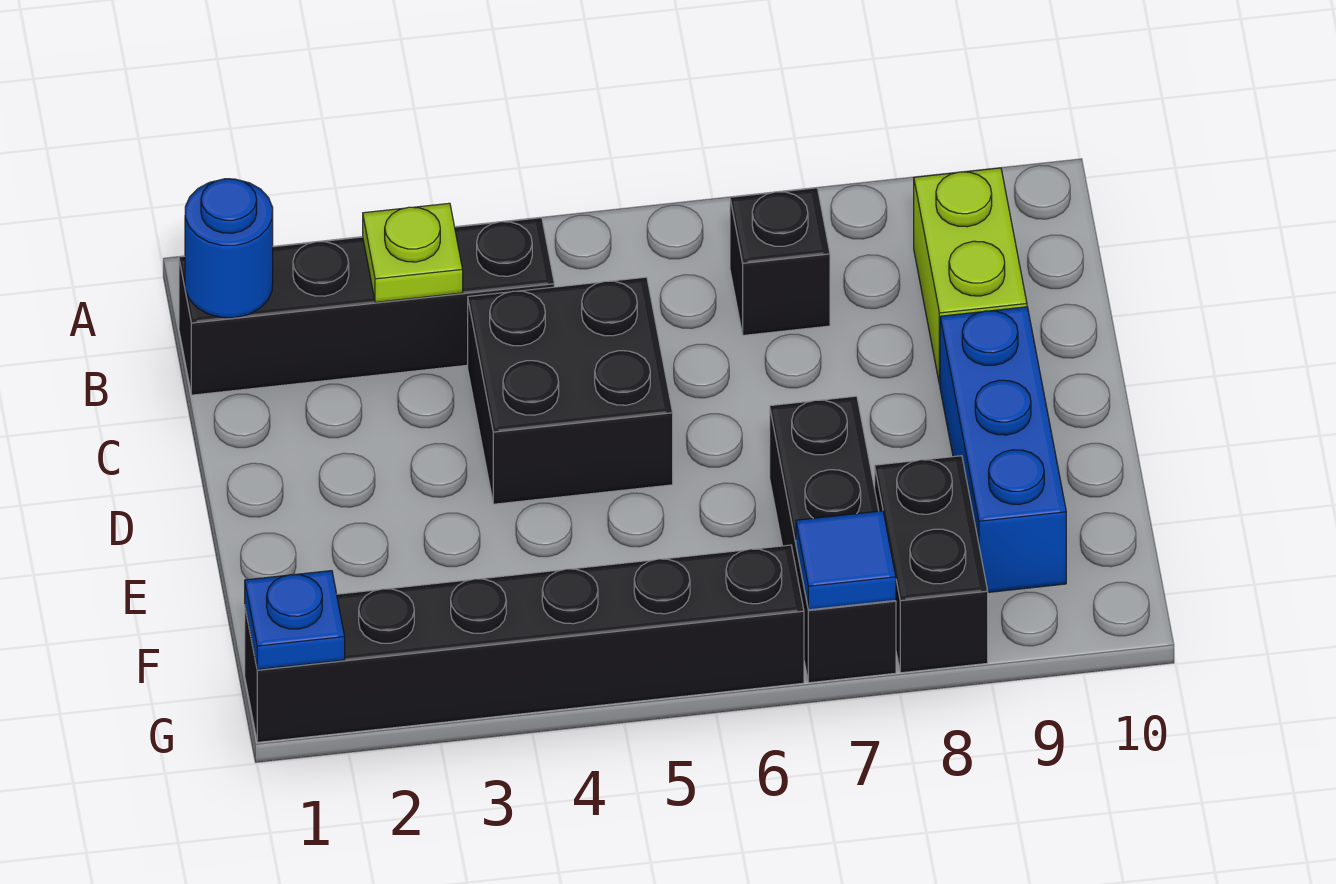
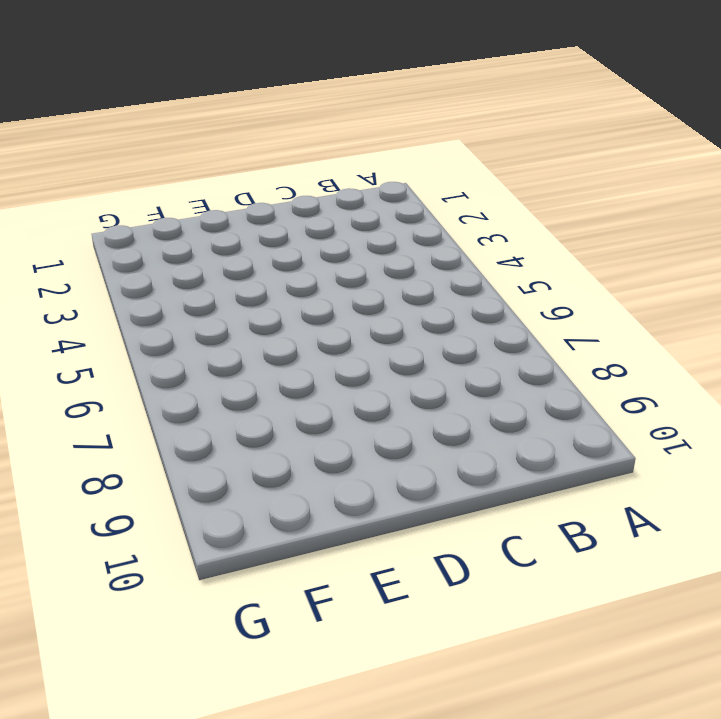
none -> black 1x4 brick [179,218,554,395]
none -> black 1x1 brick [730,188,830,335]
none -> lime 1x2 brick [914,168,1027,385]

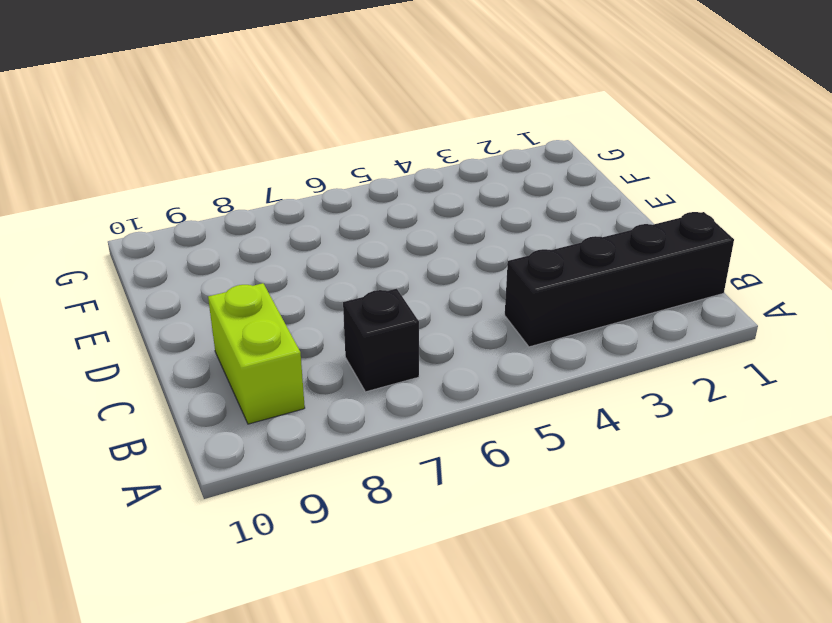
none -> black 2x2 brick [468,277,673,504]
none -> blue 1x3 brick [940,307,1066,592]
none -> black 1x3 brick [770,396,896,683]

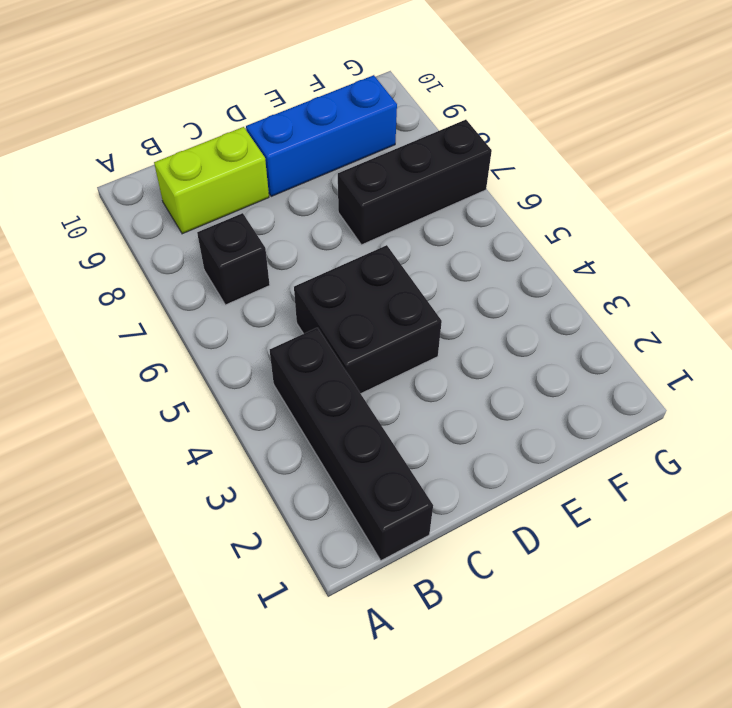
none -> black 1x2 brick [875,456,988,673]
none -> black 1x6 brick [245,545,804,742]
none -> blue 1x1 round brick [185,179,273,318]

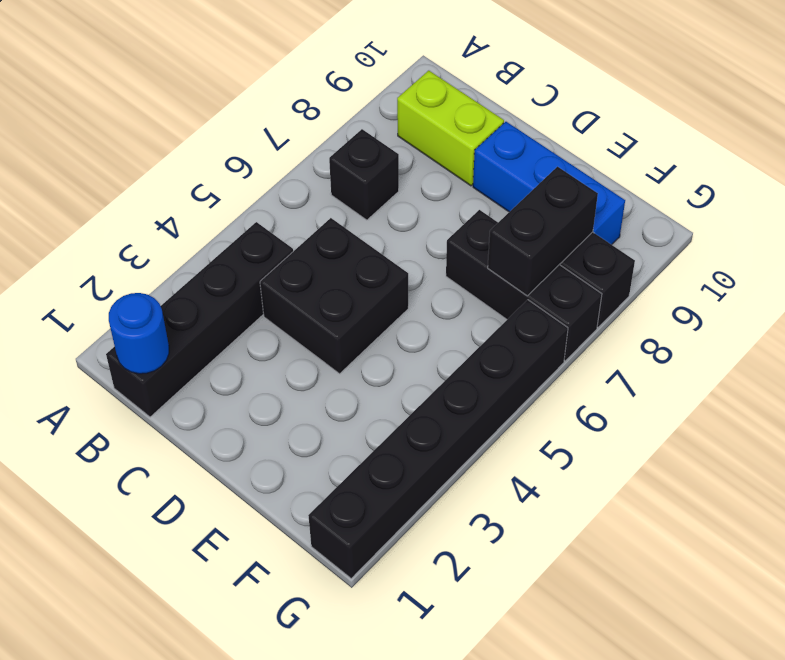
black 1x2 brick [488,167,598,296] -> none
none -> lime 1x1 plate [363,203,463,302]
none -> blue 1x1 plate [245,571,345,670]
none -> blue 1x1 tile [796,511,896,610]

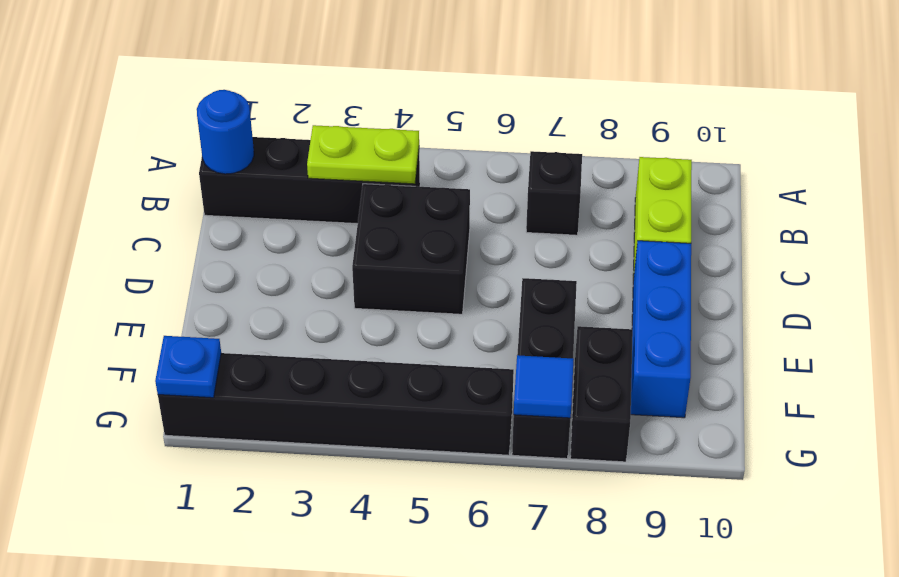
lime 1x2 plate [307,125,419,184] -> lime 1x1 plate [363,203,463,302]

